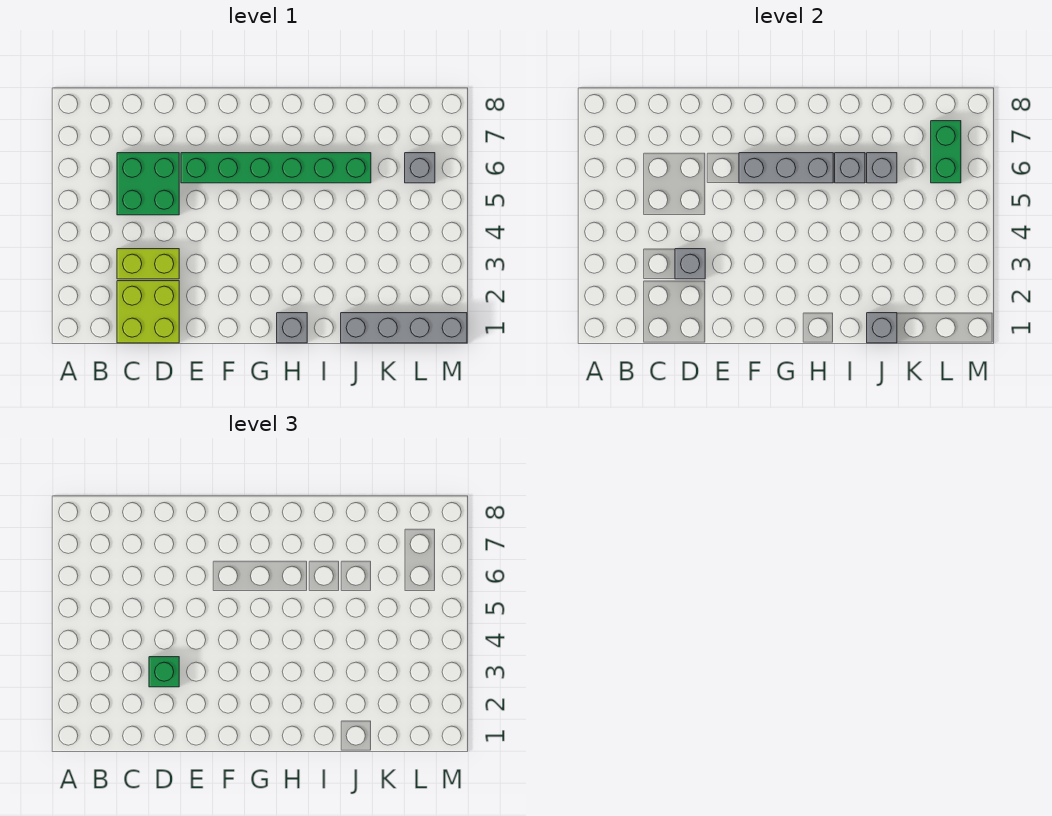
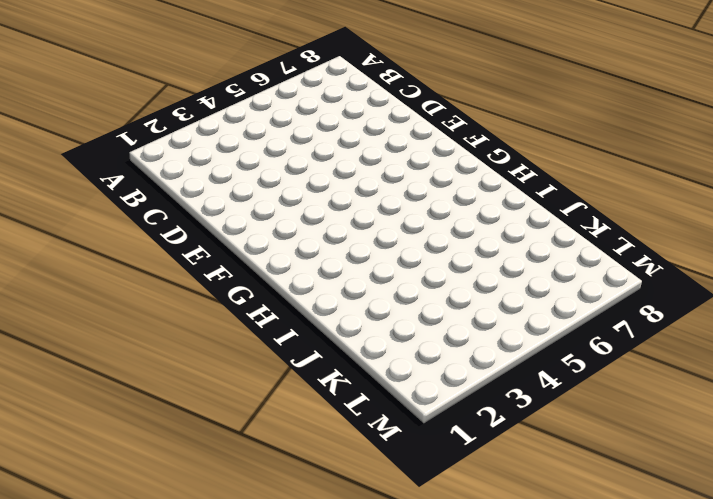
none -> lime 2x2 brick [117,281,179,343]
none -> lime 1x2 brick [117,249,179,279]
none -> green 2x2 brick [117,153,179,215]

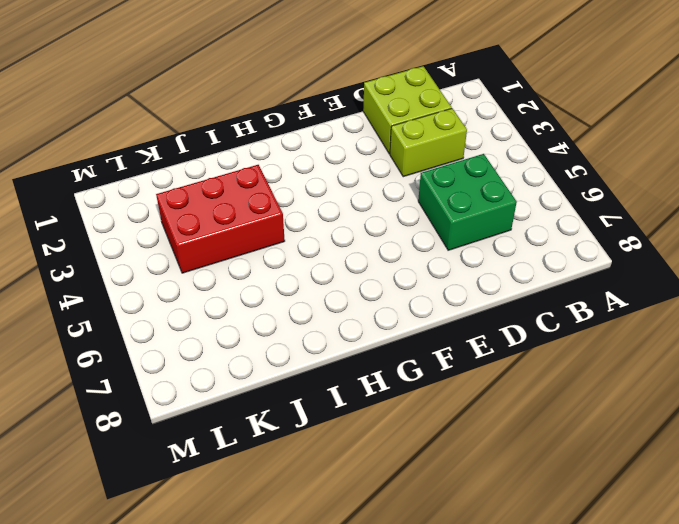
red 2x3 brick [156,165,285,273] -> none
none -> green 1x6 brick [181,153,371,183]
none -> grey 1x1 brick [277,313,307,343]
none -> grey 1x4 brick [341,313,467,343]

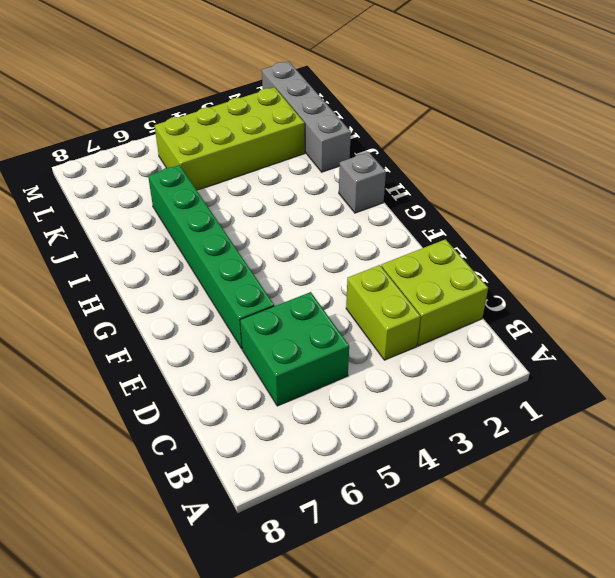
lime 2x4 brick [155,87,305,190] -> none
none -> grey 1x1 brick [405,153,435,183]
none -> grey 1x1 brick [675,249,705,279]
none -> grey 1x3 brick [739,153,833,183]

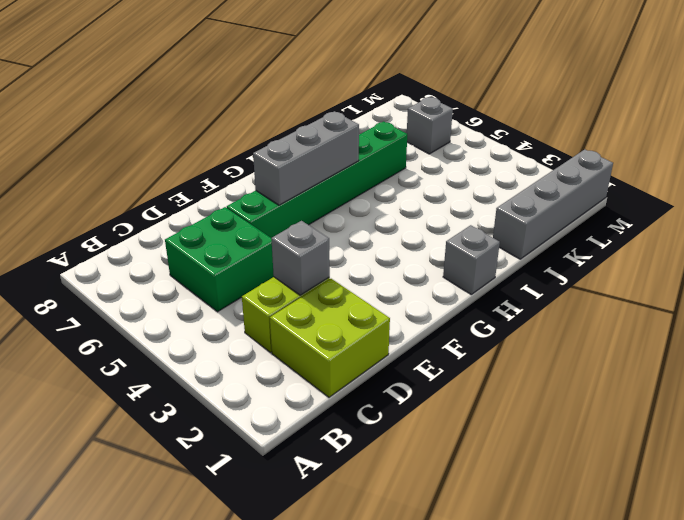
none -> grey 1x1 brick [835,153,865,183]
none -> grey 1x1 brick [867,313,897,343]
none -> grey 1x1 brick [867,153,897,183]

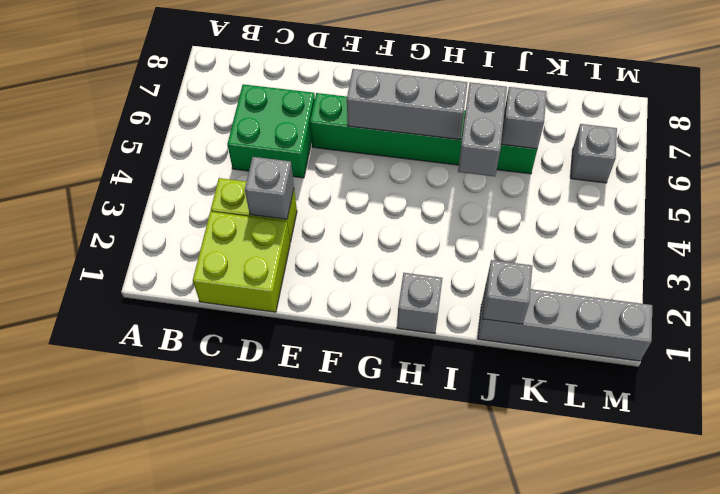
grey 1x2 brick [458,82,507,176] -> grey 1x1 brick [835,153,865,183]
none -> green 1x2 brick [931,121,961,183]
none -> green 1x1 brick [149,657,179,687]

